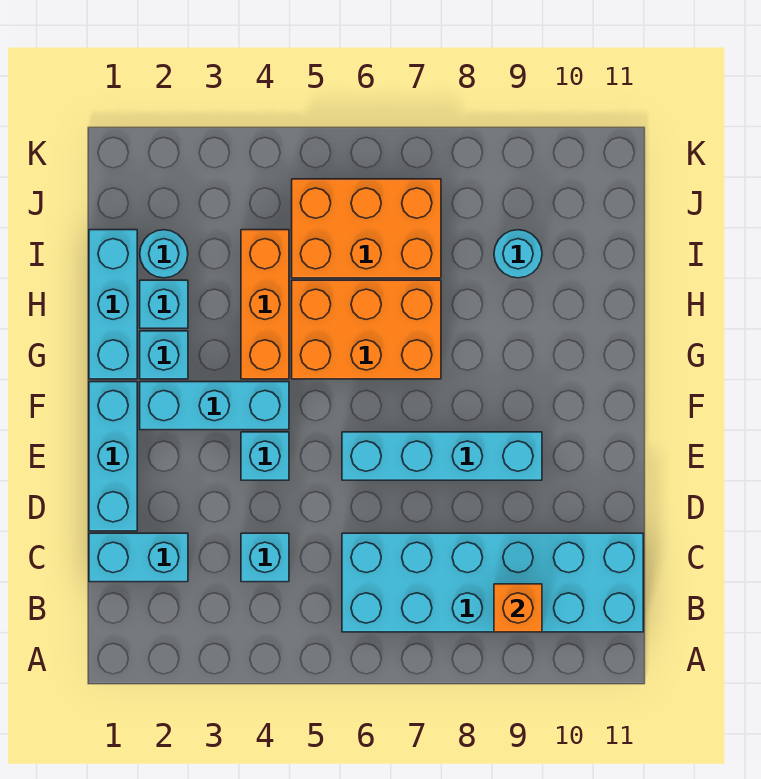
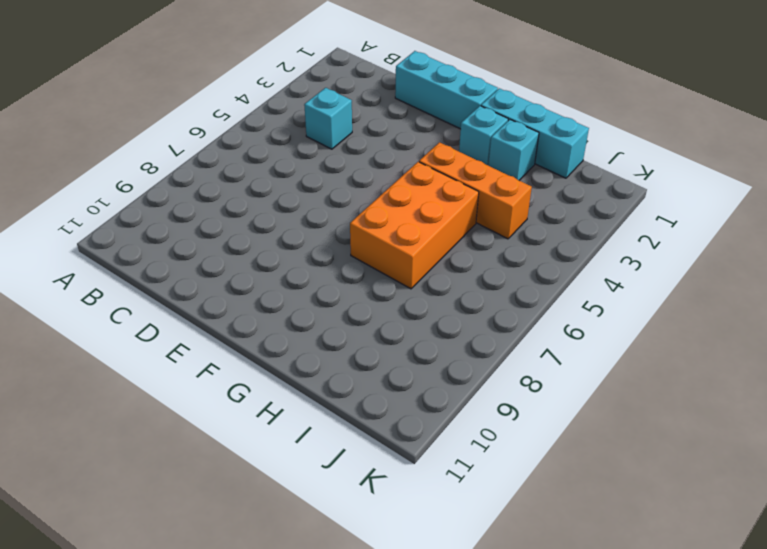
none -> cyan 2x6 brick [342,533,643,632]
none -> cyan 1x2 brick [89,533,188,582]
none -> cyan 1x1 brick [241,432,289,480]

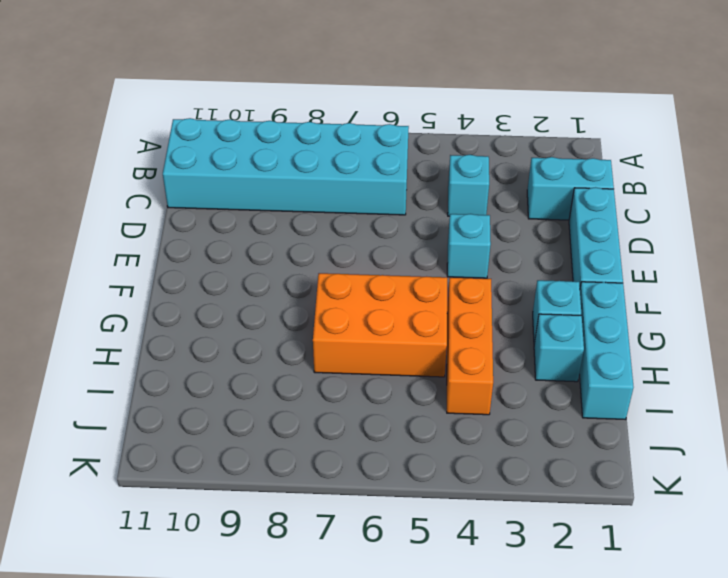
none -> cyan 1x4 brick [342,432,542,480]
none -> cyan 1x3 brick [140,382,289,430]
none -> cyan 1x1 round brick [140,230,188,278]

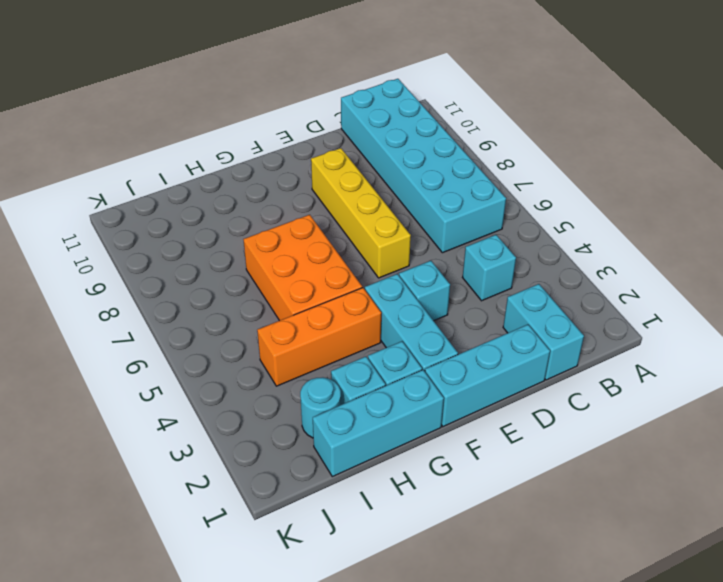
yellow 1x4 brick [311,148,411,278] -> cyan 1x4 brick [342,432,542,480]
none -> orange 2x3 brick [292,179,441,278]
none -> cyan 1x1 round brick [494,230,542,278]
none -> orange 1x1 brick [494,584,542,632]

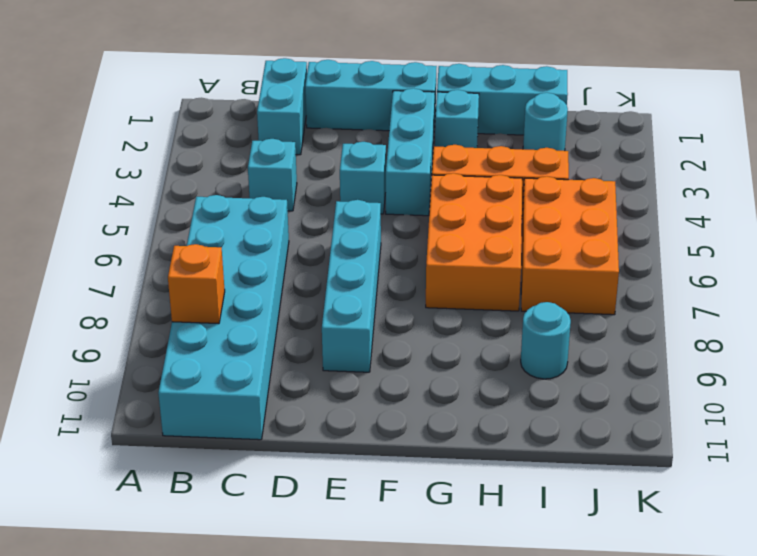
none -> cyan 1x1 brick [140,280,188,328]

